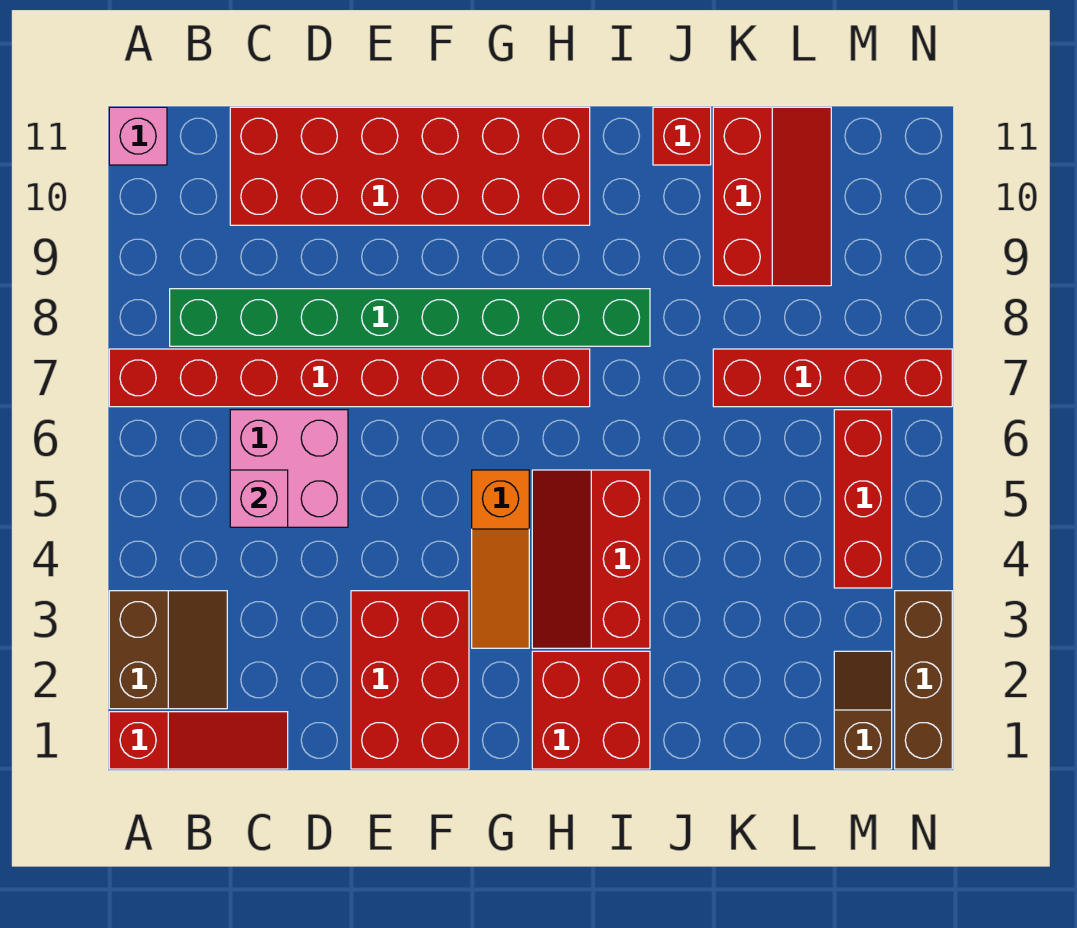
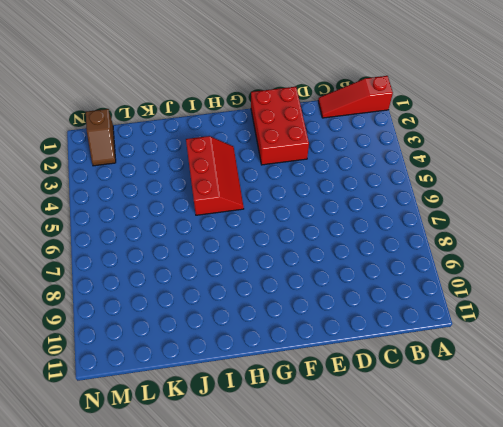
none -> brown 2x2 slope [109,591,227,709]
none -> red 1x8 brick [109,349,590,407]
none -> pink 1x1 brick [109,107,167,165]

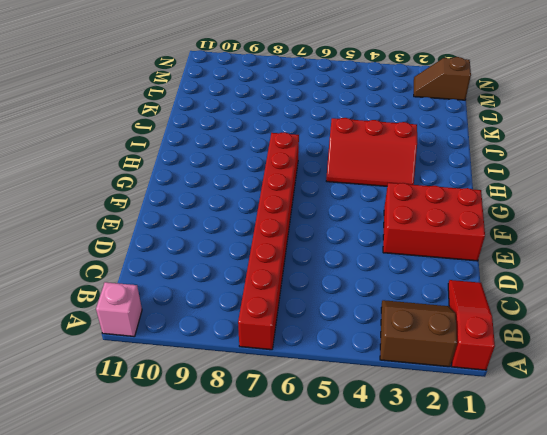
none -> green 1x8 brick [170,289,650,346]
none -> pink 2x2 brick [230,410,348,527]
none -> red 2x6 brick [230,107,590,225]

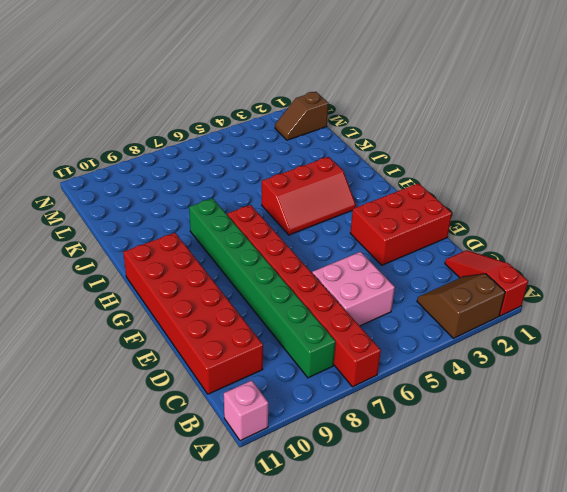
none -> orange 1x3 slope [472,470,529,648]
none -> red 2x2 brick [532,651,650,769]
none -> red 1x1 brick [653,107,711,165]

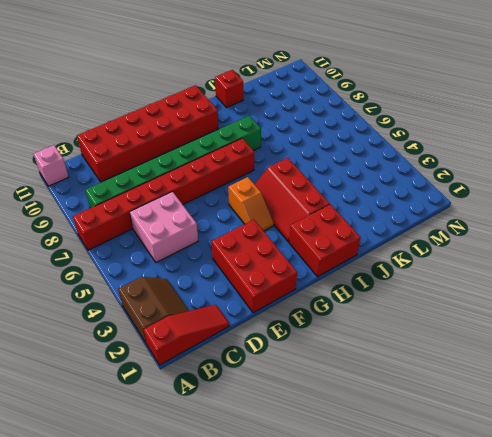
orange 1x2 slope [228,177,274,231] -> orange 1x3 slope [472,470,529,648]
none -> red 1x4 brick [713,349,952,407]
none -> red 2x3 slope [713,107,831,286]
none -> brown 1x2 slope [834,651,892,769]

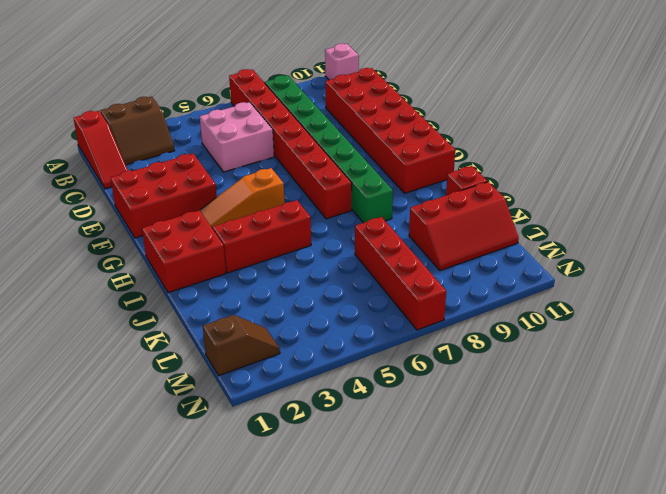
none -> red 1x3 brick [834,410,892,588]
none -> brown 1x3 brick [895,591,952,769]
none -> pink 1x1 brick [230,470,288,527]

